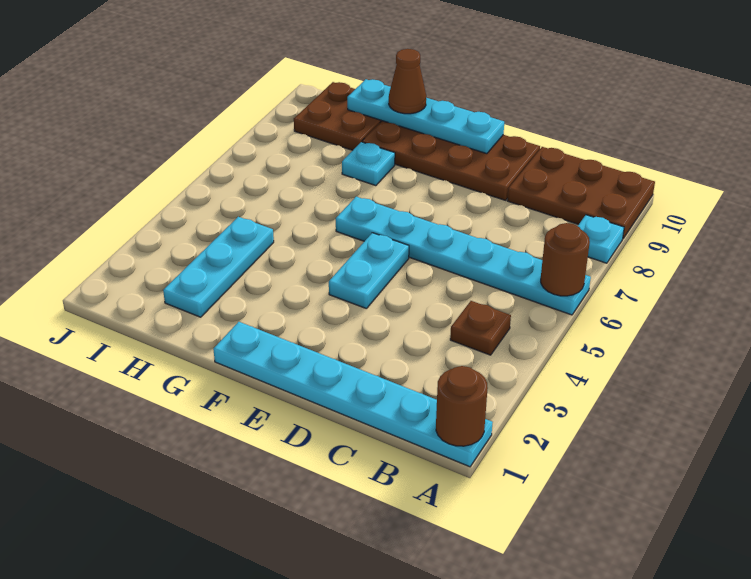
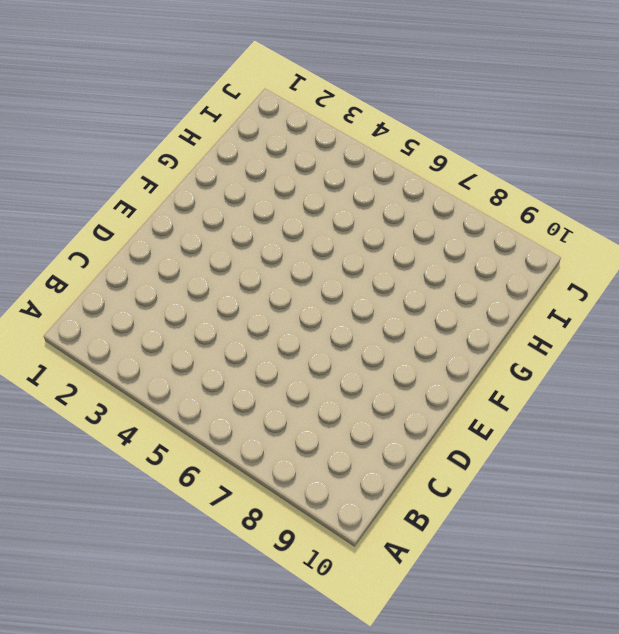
none -> cyan 1x6 plate [213,322,493,467]
none -> cyan 1x6 plate [336,197,591,315]
none -> cyan 1x1 plate [578,215,624,263]

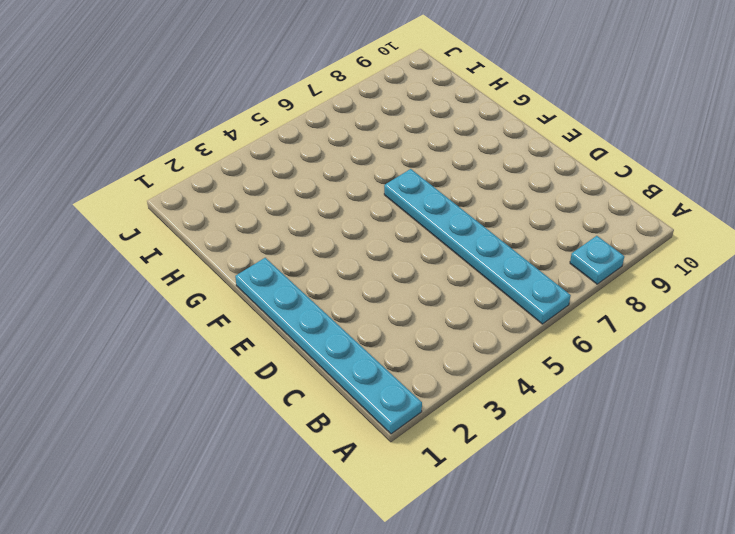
none -> brown 2x3 plate [507,147,655,238]
none -> brown 1x1 plate [450,301,511,355]
none -> brown 2x4 plate [362,121,540,200]

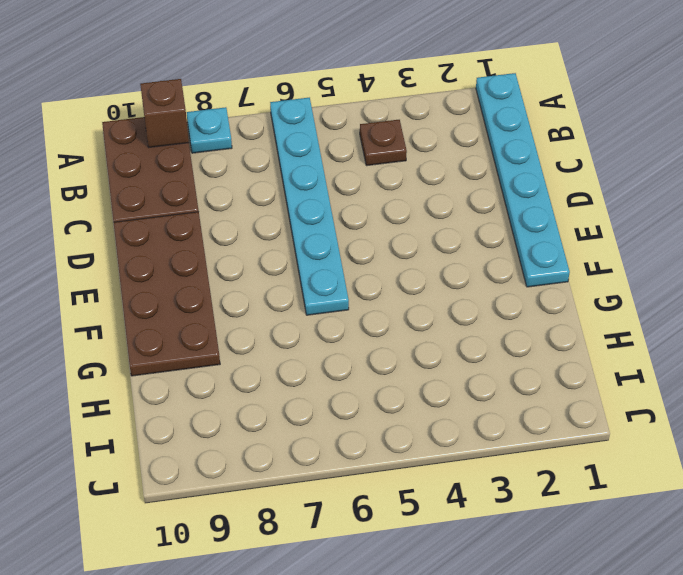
brown 1x1 brick [140,79,189,147] -> none
none -> cyan 1x2 plate [329,233,409,309]
none -> cyan 1x1 plate [342,142,395,186]
none -> cyan 1x3 plate [163,217,274,317]

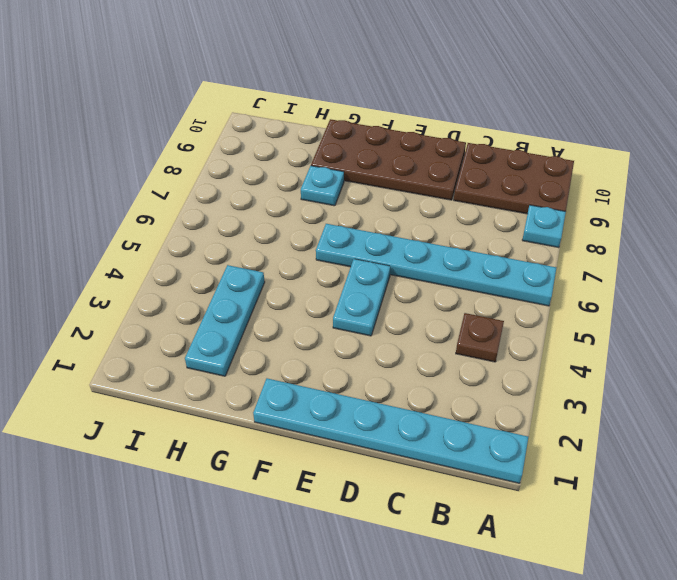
none -> brown 2x2 plate [294,82,382,150]
none -> brown 1x1 round brick [436,366,488,446]
none -> brown 1x1 round brick [541,223,590,296]

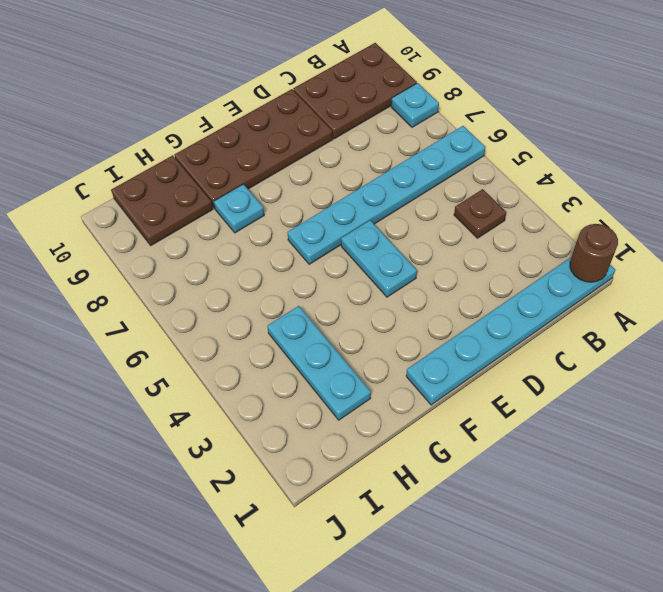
none -> brown 1x1 round brick [541,223,590,296]
none -> cyan 1x4 plate [347,79,504,154]
none -> brown 1x1 cone [389,49,426,114]

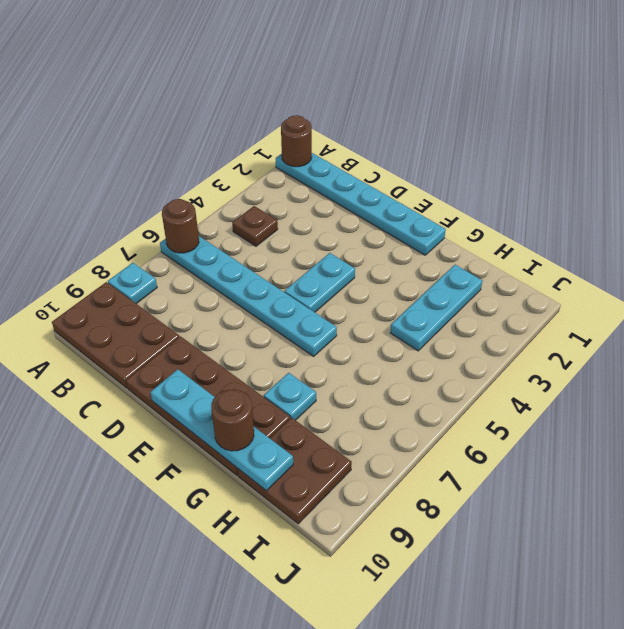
brown 1x1 round brick [211,389,254,451] -> brown 1x1 cone [389,49,426,114]

